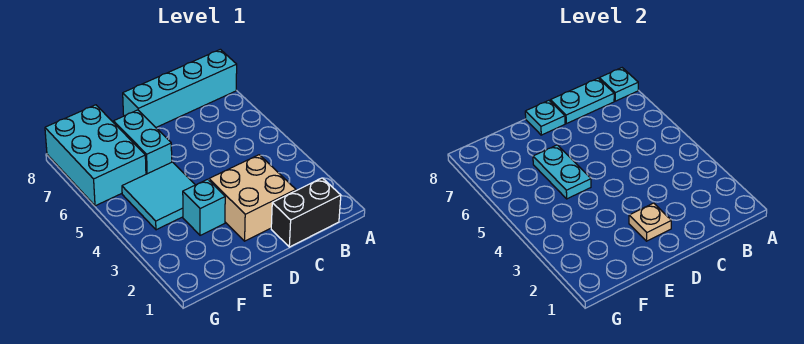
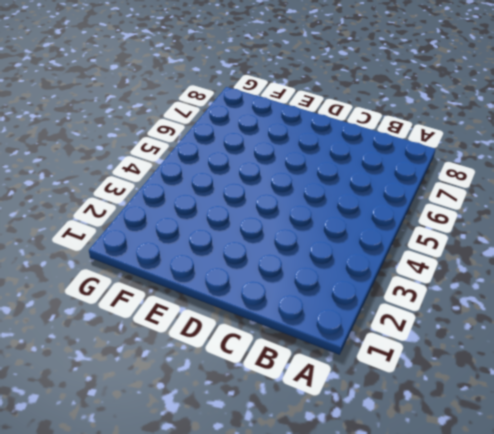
none -> cyan 1x4 brick [123,49,237,127]
none -> black 1x2 brick [271,178,341,247]
none -> tan 2x2 brick [209,155,296,241]

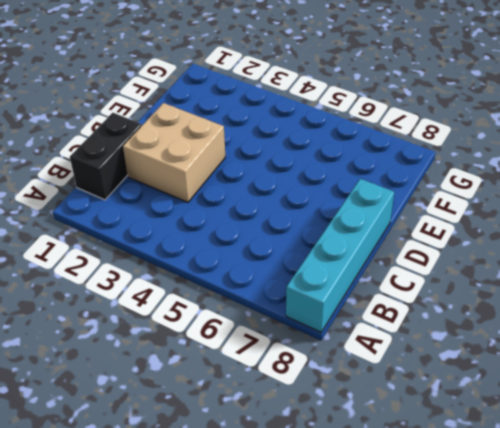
none -> cyan 1x1 brick [183,179,225,235]
none -> cyan 2x2 tile [122,162,195,230]
none -> cyan 1x2 brick [114,110,172,174]

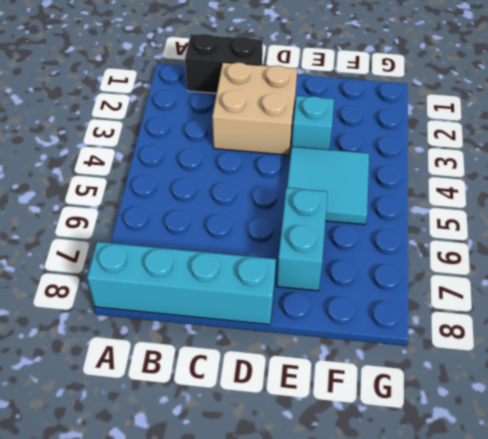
none -> cyan 2x3 brick [45,105,146,206]
none -> cyan 1x1 plate [599,68,638,101]
none -> cyan 1x2 plate [550,78,614,124]

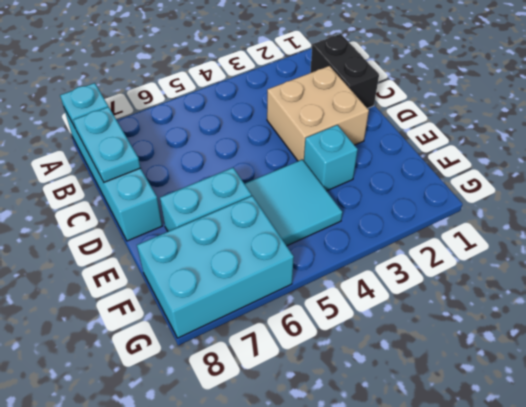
none -> tan 1x1 plate [629,203,671,241]
none -> cyan 1x1 plate [525,100,565,135]
none -> cyan 1x2 plate [533,145,591,199]

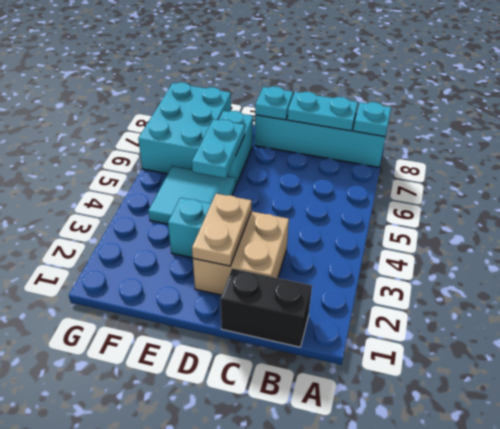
tan 1x2 plate [192,194,252,266] -> tan 1x1 plate [629,203,671,241]

